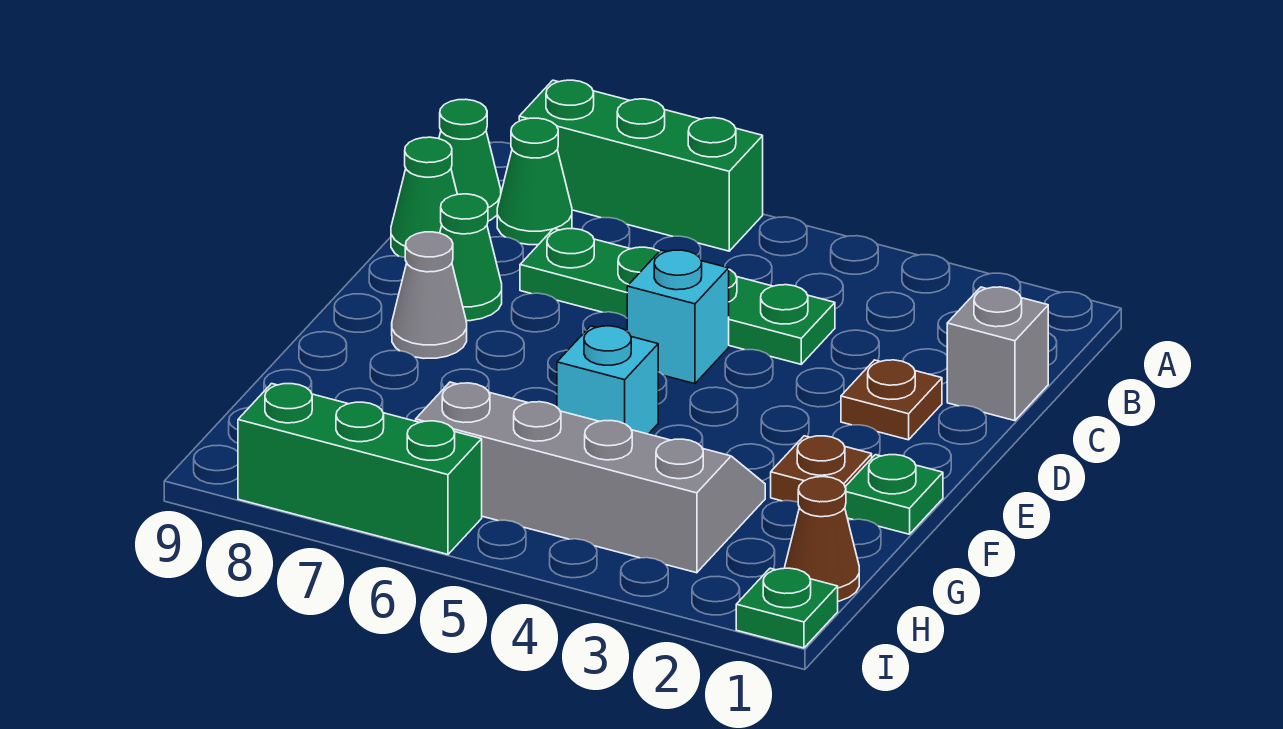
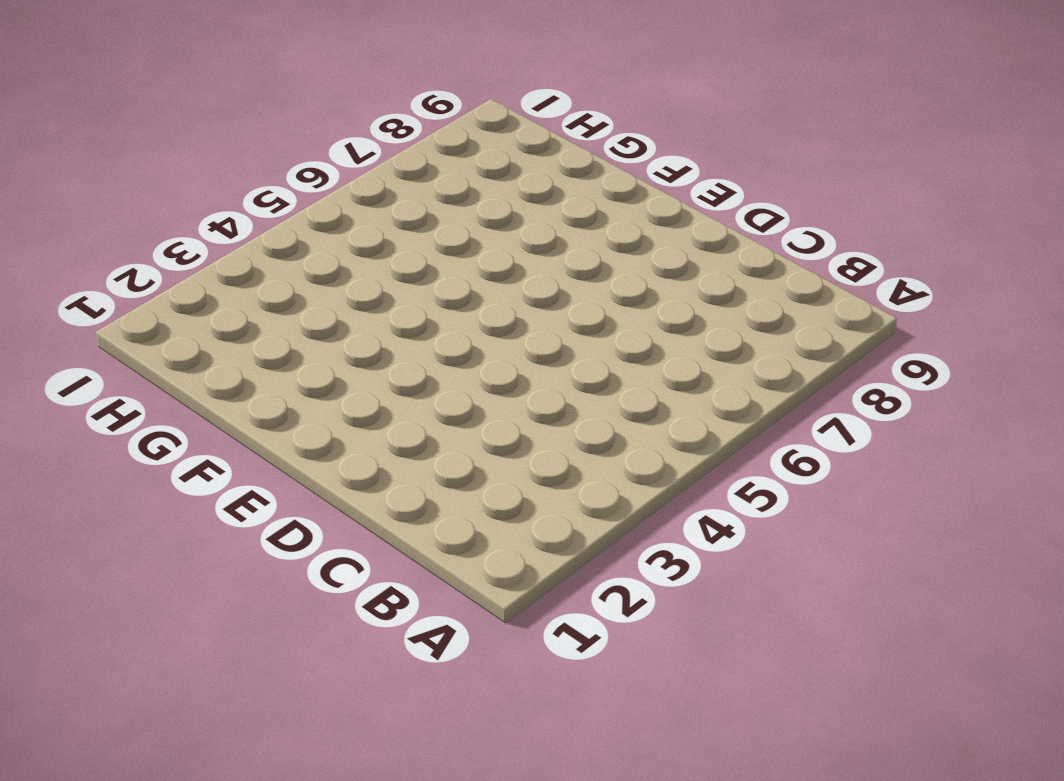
none -> green 1x3 brick [519,80,763,251]
none -> green 1x1 cone [497,118,572,245]
none -> green 1x1 cone [439,99,501,221]

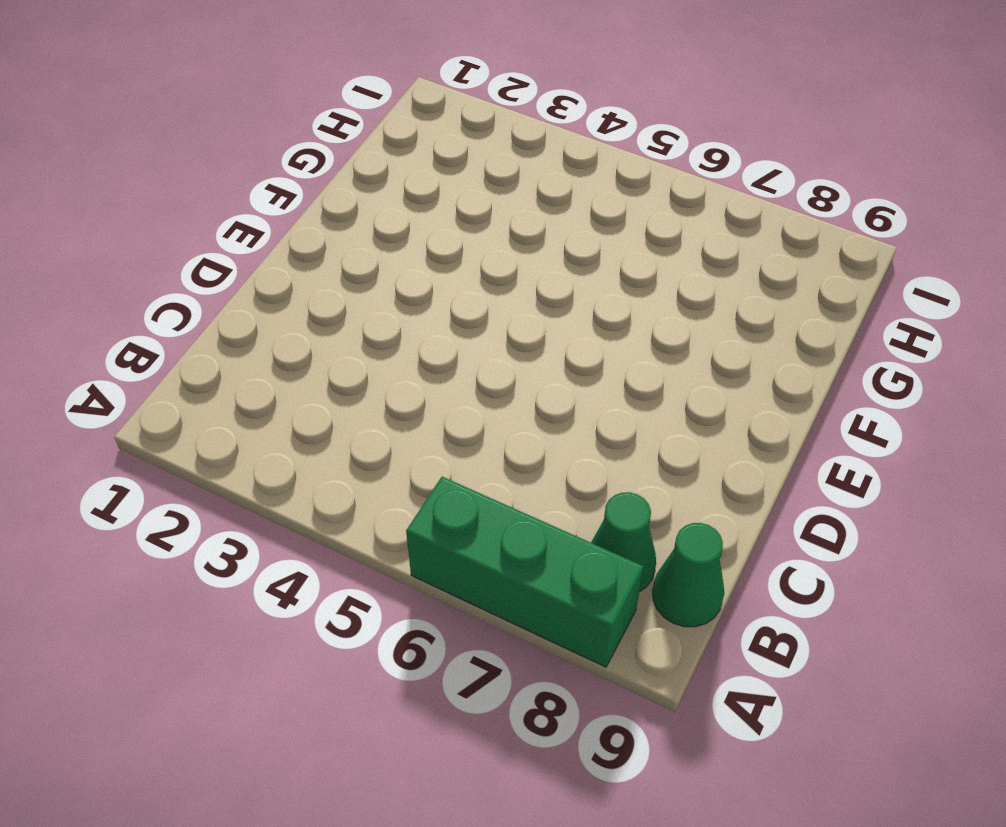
none -> grey 1x1 brick [947,287,1048,421]
none -> green 1x4 plate [520,229,835,364]
none -> green 1x1 cone [391,137,457,257]

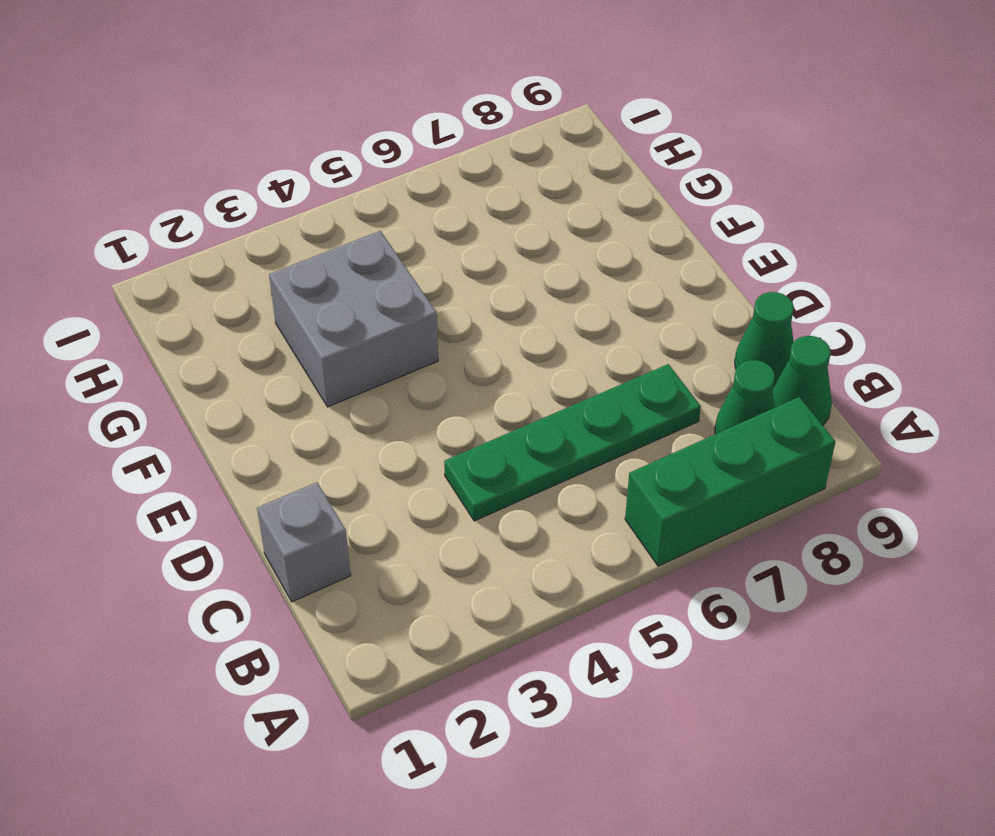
grey 2x2 brick [269,231,438,407] -> grey 2x4 slope [416,382,765,573]
none -> brown 1x1 plate [841,360,942,440]
none -> cyan 1x1 brick [627,250,729,384]
none -> green 1x1 cone [440,194,502,321]

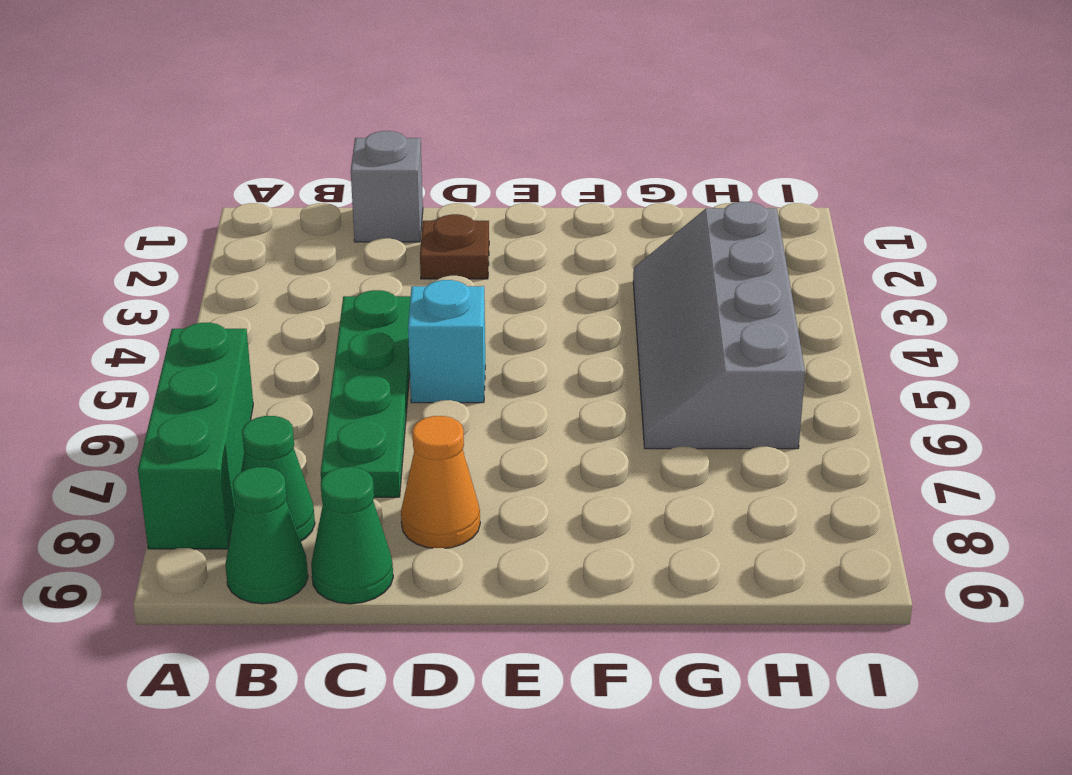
orange 1x1 cone [401,416,480,548] -> green 1x1 cone [440,194,502,321]
none -> grey 1x1 cone [392,232,467,358]
none -> green 1x1 plate [845,455,943,534]
none -> brown 1x1 plate [771,436,872,502]

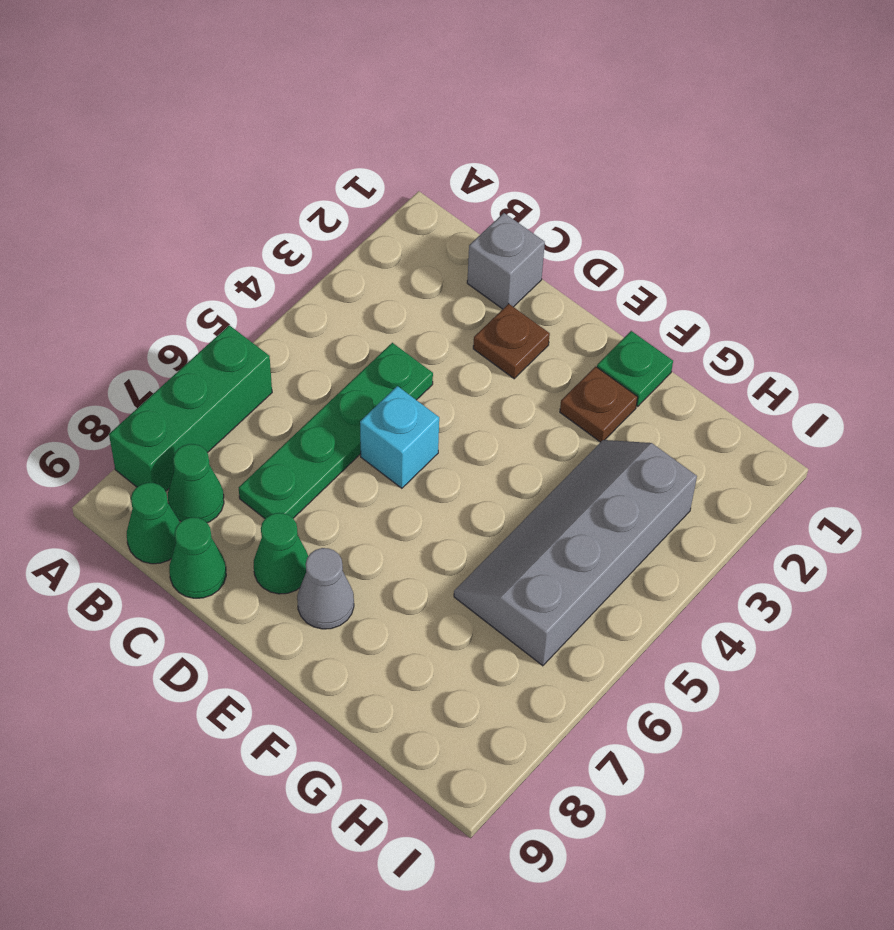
none -> cyan 1x1 brick [557,326,658,434]
none -> brown 1x1 cone [785,477,859,601]
none -> green 1x1 plate [736,568,838,648]

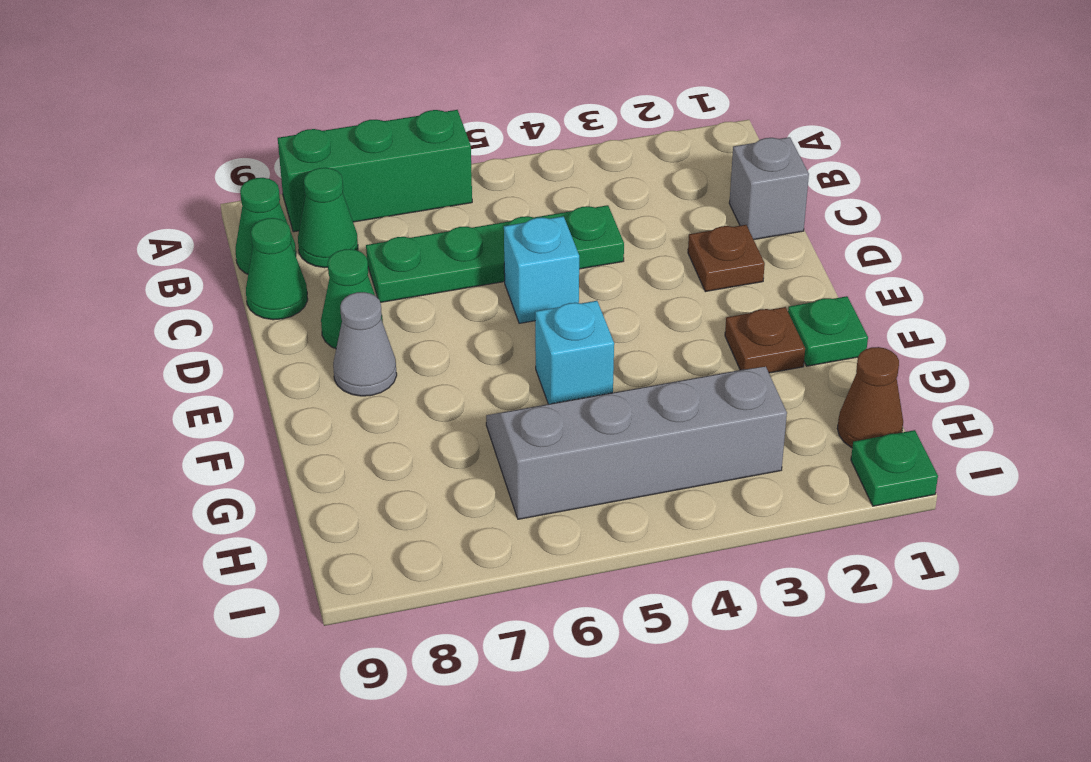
none -> green 1x3 brick [238,384,482,554]

